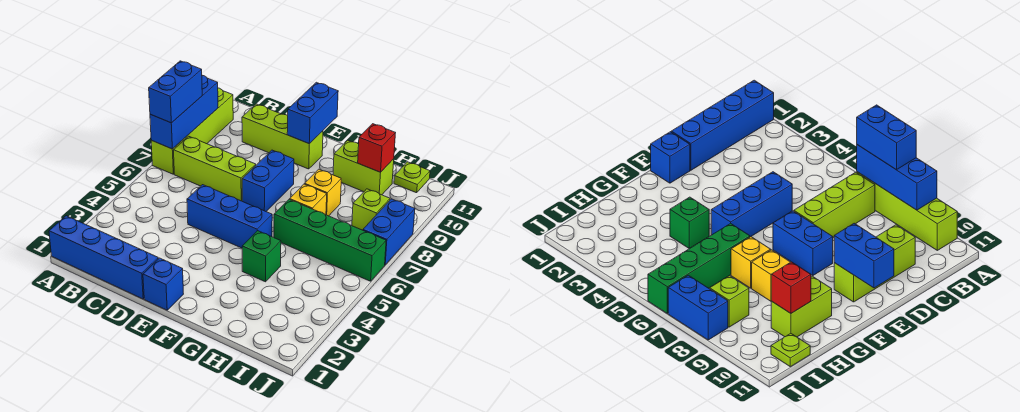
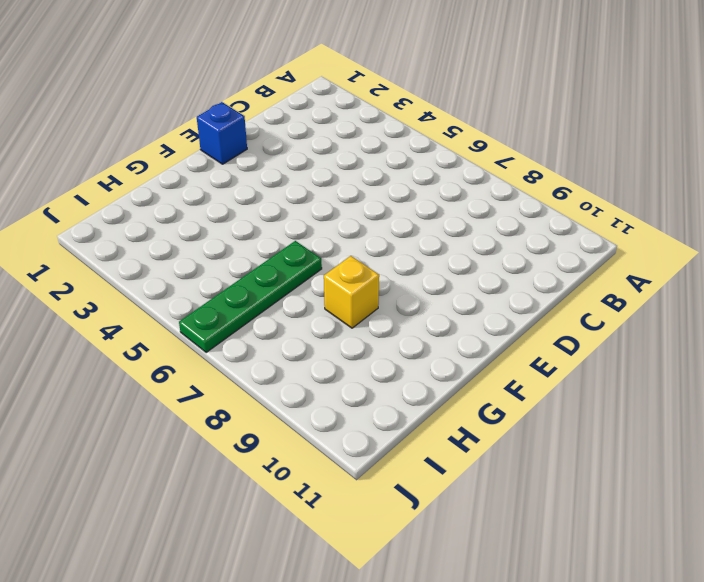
green 1x4 plate [179,241,322,352] -> green 1x4 brick [274,199,386,281]
none -> blue 1x4 brick [49,216,158,299]
none -> lime 1x4 brick [151,88,233,174]
none -> lime 1x3 brick [174,136,256,201]

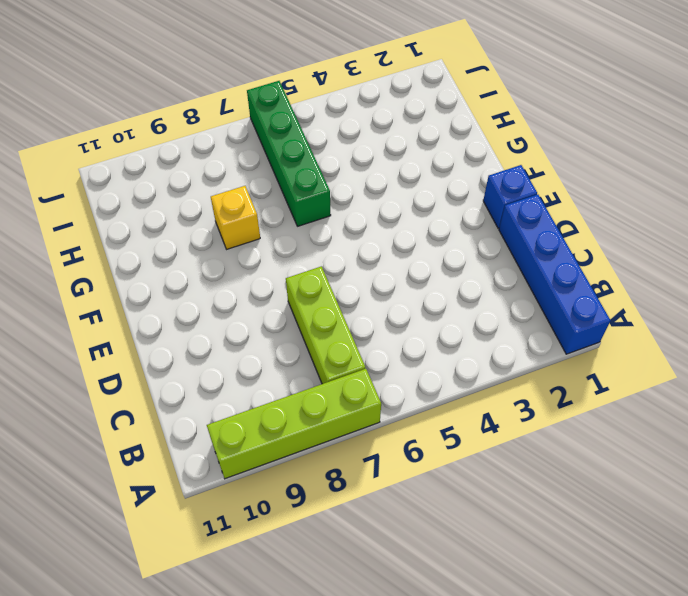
none -> lime 1x3 brick [242,104,323,169]
none -> blue 1x3 brick [187,185,272,248]
none -> blue 1x2 brick [242,150,294,211]

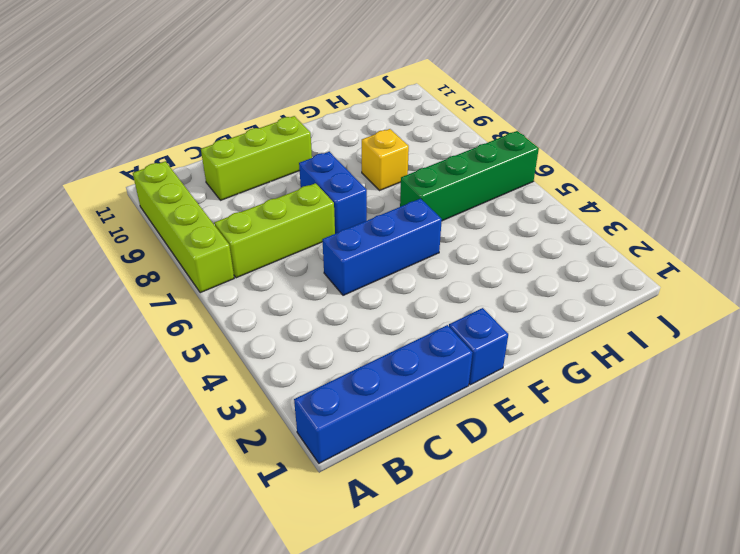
none -> green 1x1 brick [242,231,281,282]
none -> yellow 1x1 brick [290,184,327,215]
none -> lime 1x2 brick [333,140,394,195]

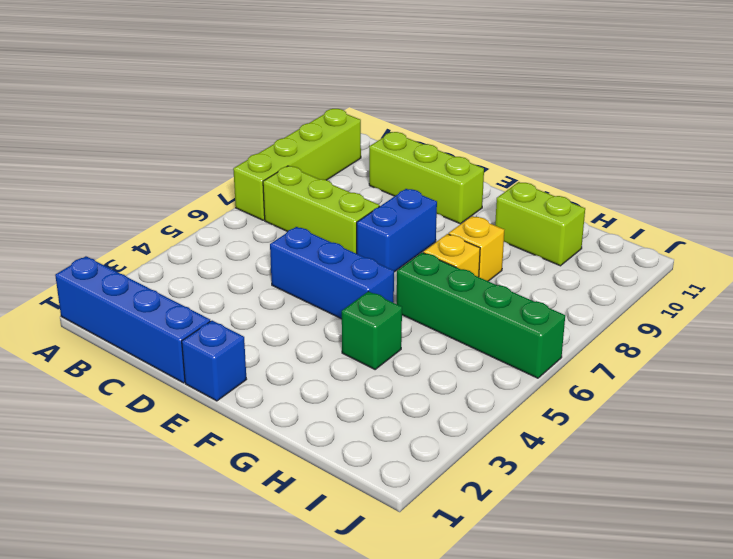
none -> lime 1x1 brick [352,189,390,230]
none -> lime 1x1 plate [394,162,430,193]
none -> blue 1x2 brick [363,199,415,265]

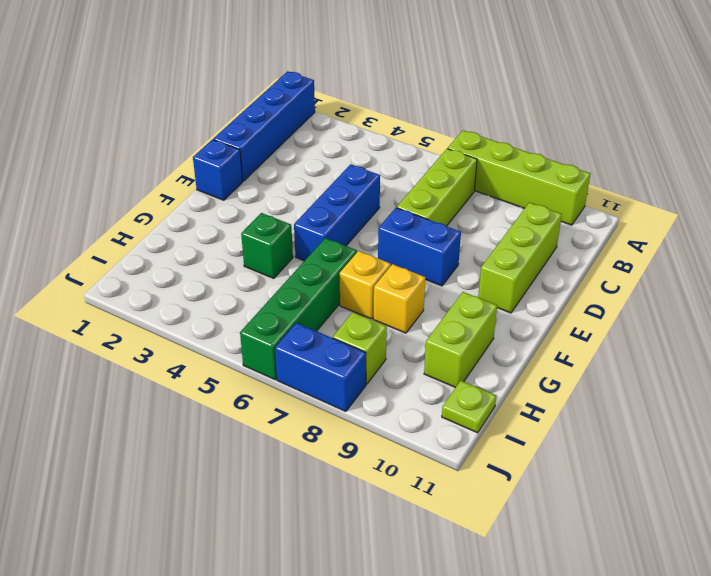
none -> blue 1x3 brick [150,75,218,149]
none -> blue 1x2 brick [287,82,338,144]
none -> red 1x1 brick [358,124,395,172]

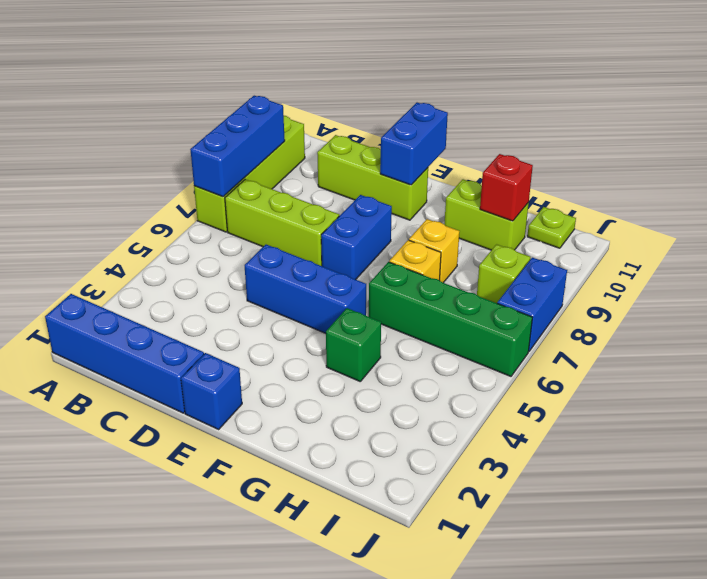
none -> blue 1x2 brick [149,61,202,123]

